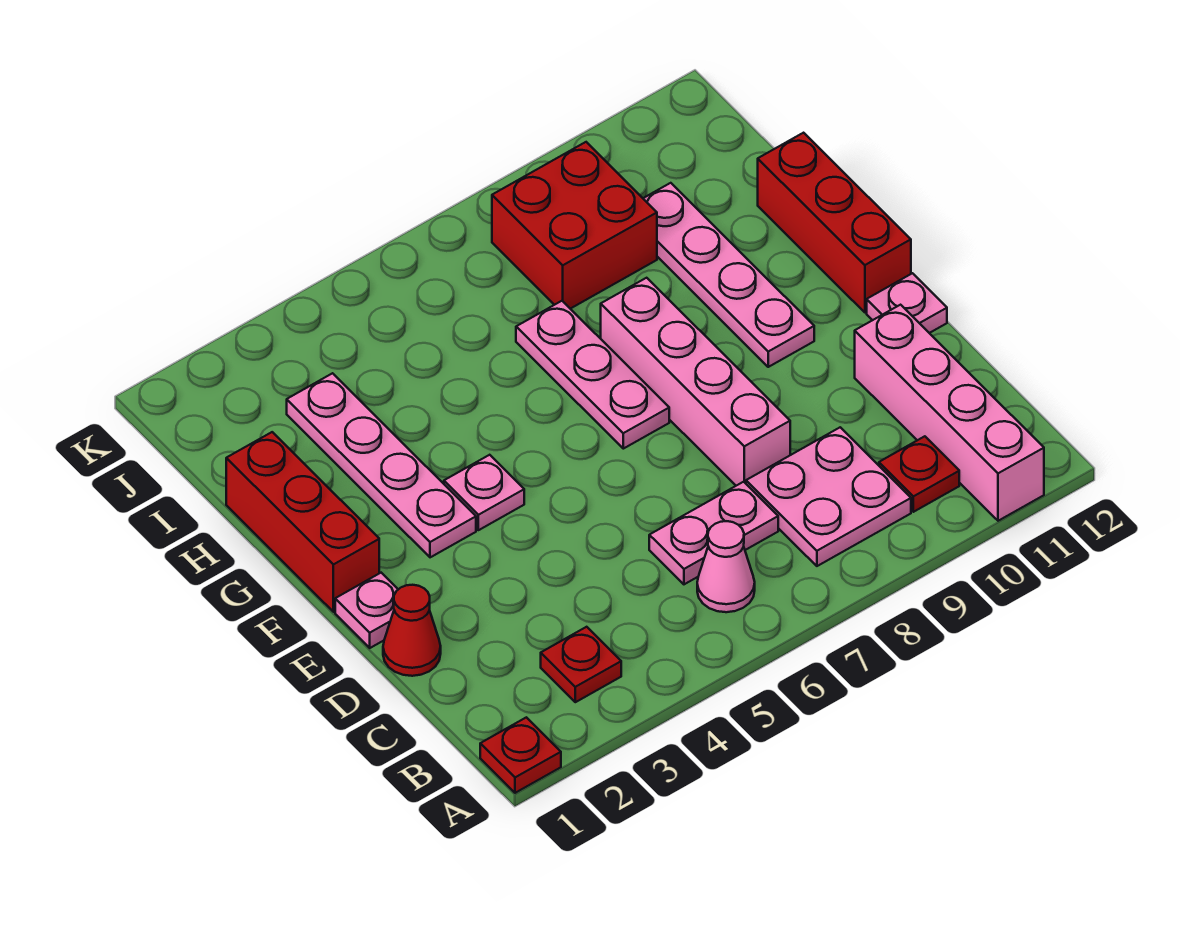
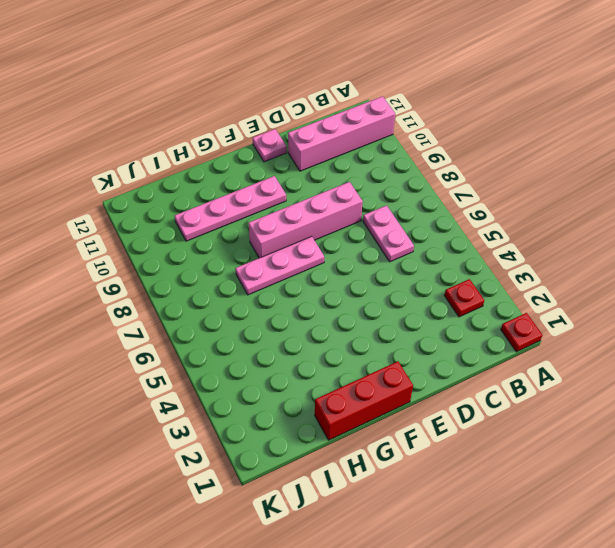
none -> pink 1x1 cone [697,521,755,612]
none -> pink 2x2 plate [746,427,911,566]
none -> red 1x1 plate [879,436,959,512]

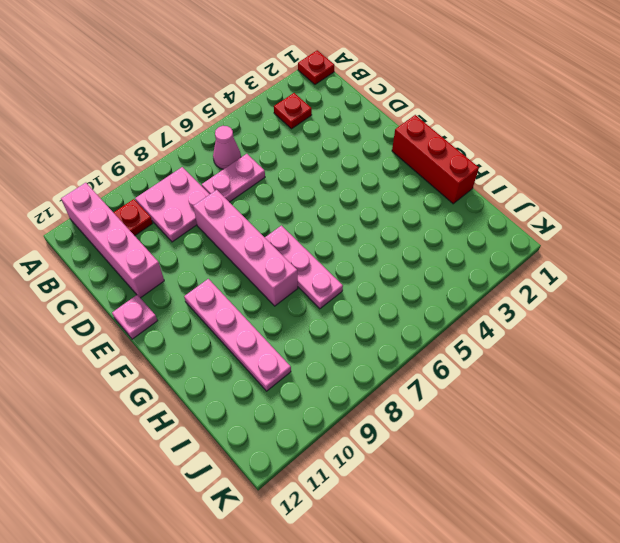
none -> red 1x1 cone [383,585,441,676]
none -> pink 1x1 plate [335,573,398,648]
none -> pink 1x4 plate [287,373,476,557]

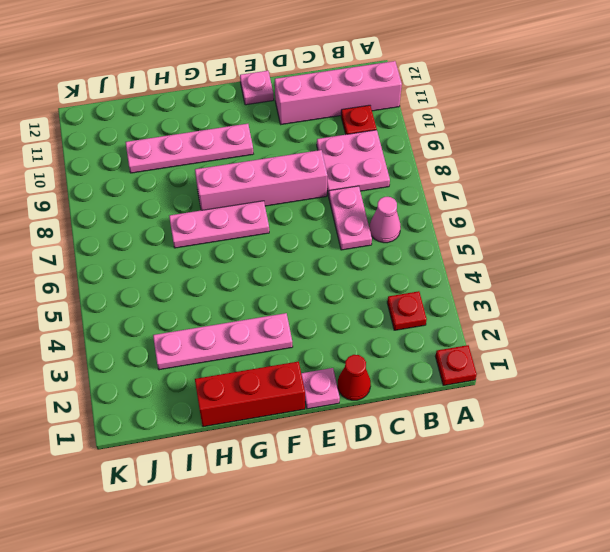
none -> pink 1x1 plate [444,455,524,530]
none -> red 1x3 brick [758,133,911,312]
none -> red 2x2 brick [492,142,657,309]

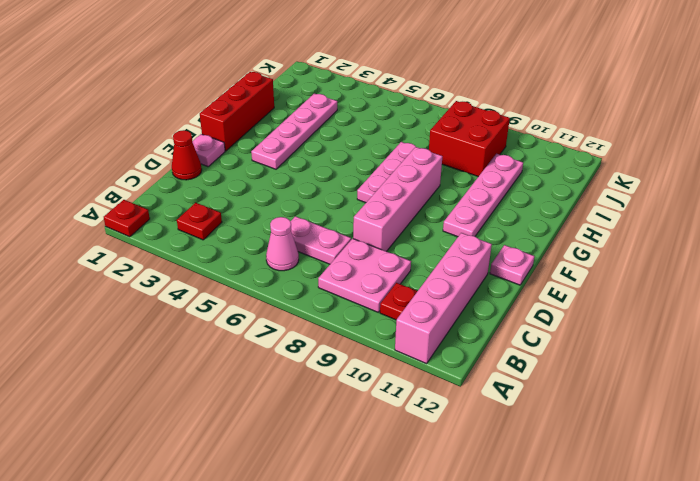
none -> pink 1x1 plate [444,455,524,530]
none -> red 1x3 brick [758,133,911,312]

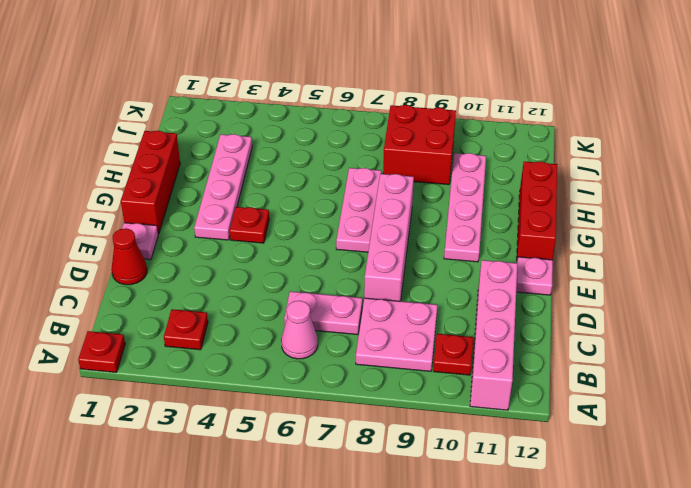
red 1x1 plate [230,207,269,243] -> pink 1x1 plate [444,455,524,530]

